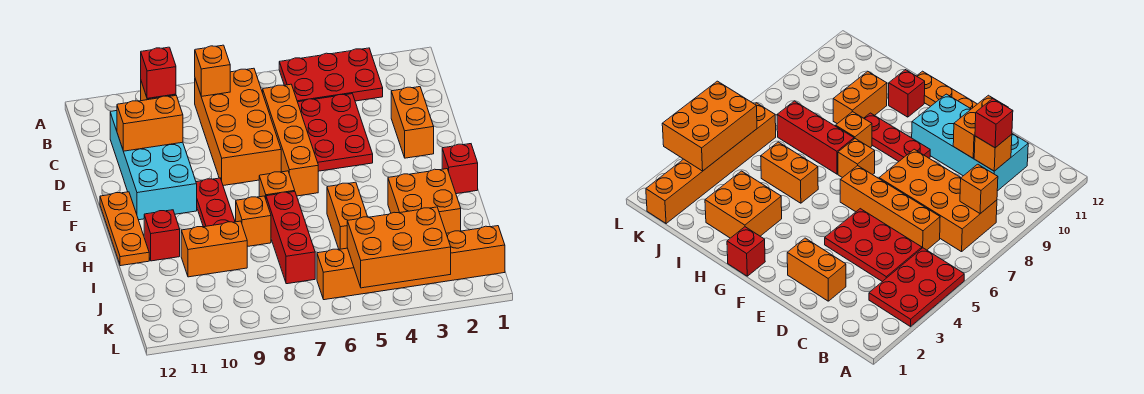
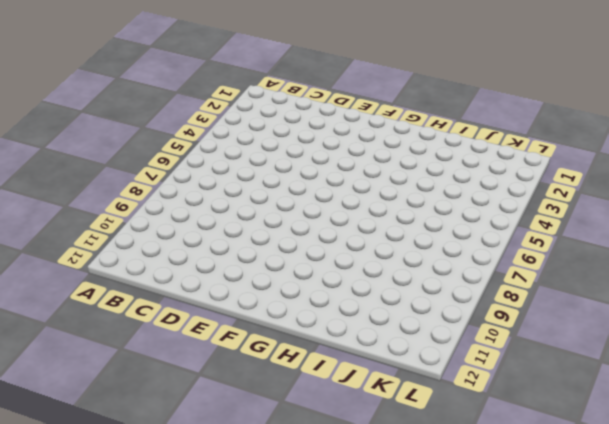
none -> red 2x3 plate [279,48,383,102]
none -> orange 2x4 brick [195,68,281,186]
none -> red 2x3 plate [298,94,373,171]

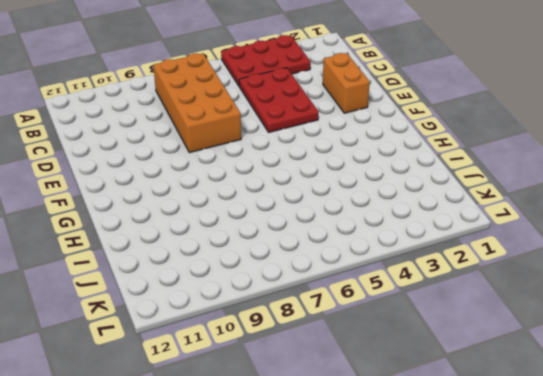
none -> orange 1x4 brick [263,84,318,196]
none -> cyan 2x4 brick [110,111,197,220]
none -> red 1x3 plate [196,178,235,227]

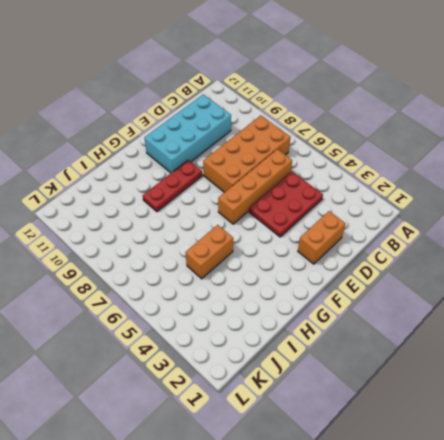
none -> red 2x3 plate [279,48,383,102]
none -> orange 1x3 plate [100,192,149,266]
none -> red 1x1 brick [442,144,478,194]

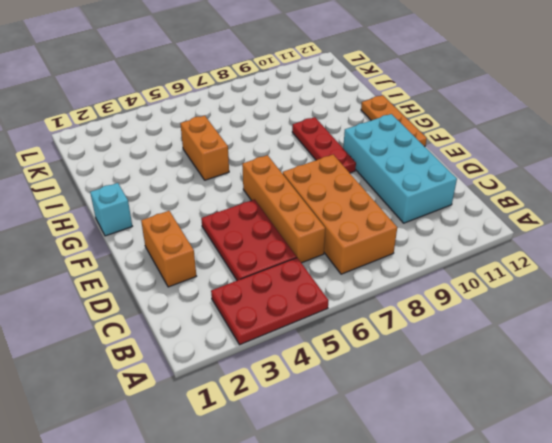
cyan 1x1 brick [90,183,132,236] -> red 1x1 brick [442,144,478,194]
none -> orange 1x1 brick [259,171,295,198]
none -> orange 2x2 brick [388,169,461,233]
none -> red 1x3 brick [266,192,315,284]

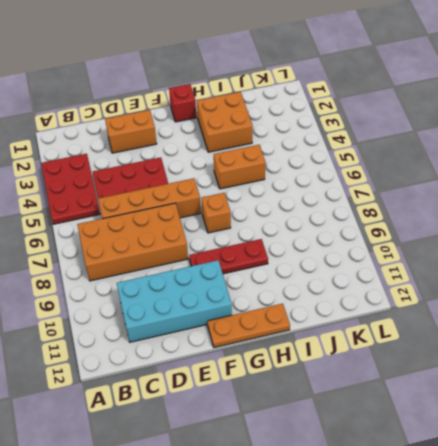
none -> red 1x3 brick [266,192,315,284]
none -> orange 1x1 brick [236,196,271,247]
none -> red 1x1 brick [144,210,180,261]

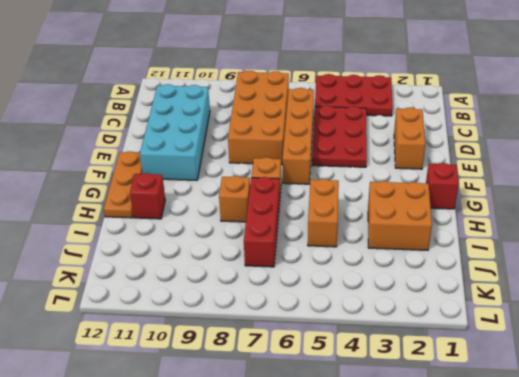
none -> red 1x3 plate [196,178,235,227]
none -> orange 1x2 brick [181,221,247,277]
none -> orange 1x6 brick [317,226,505,300]

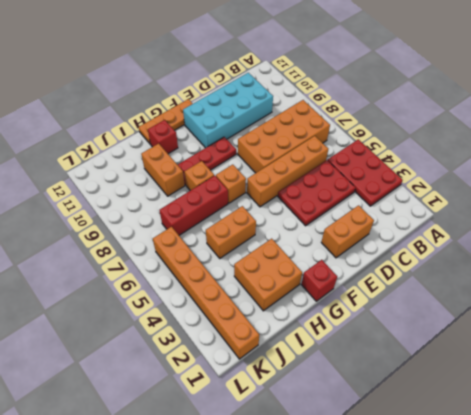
none -> orange 1x1 brick [195,45,230,96]
none -> orange 1x1 brick [974,134,1012,171]
none -> orange 1x2 brick [117,96,183,151]

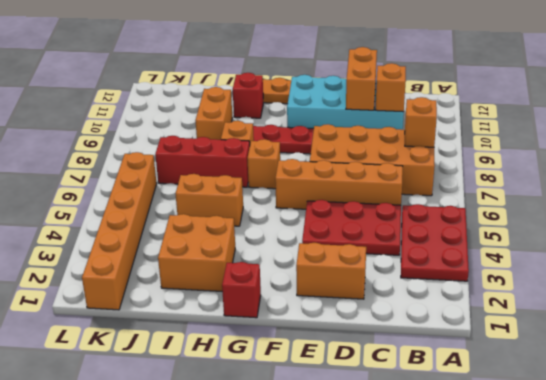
none -> orange 2x3 brick [347,207,451,288]
none -> red 1x1 brick [141,47,176,98]

